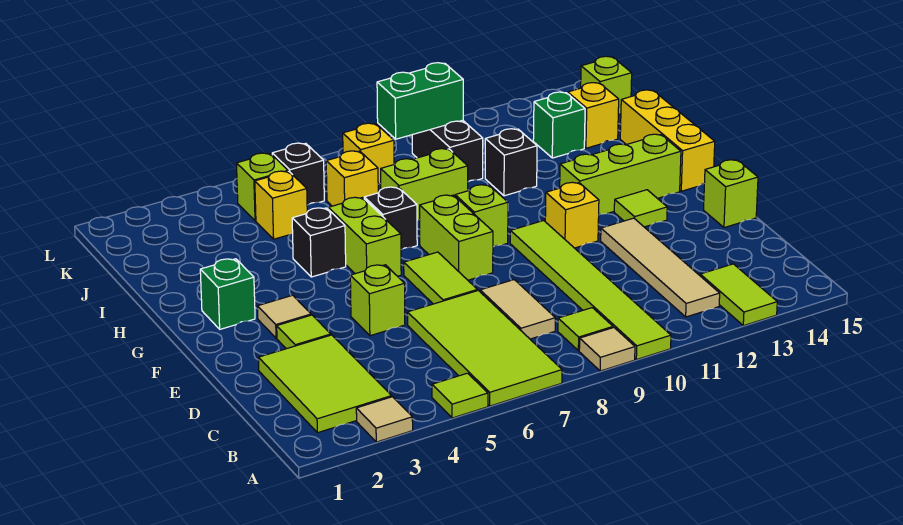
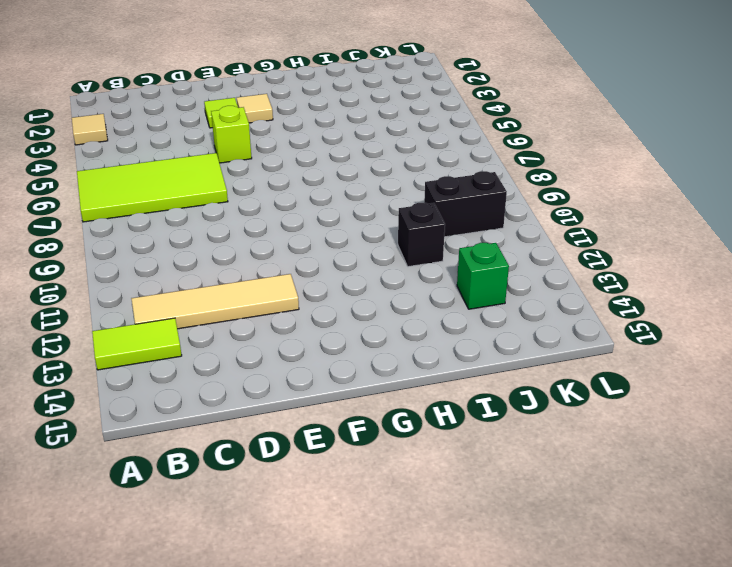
none -> lime 1x1 tile [432,373,488,418]
none -> tan 1x1 tile [579,328,635,371]
none -> lime 1x6 tile [510,221,671,360]
none -> lime 2x3 tile [258,335,392,433]

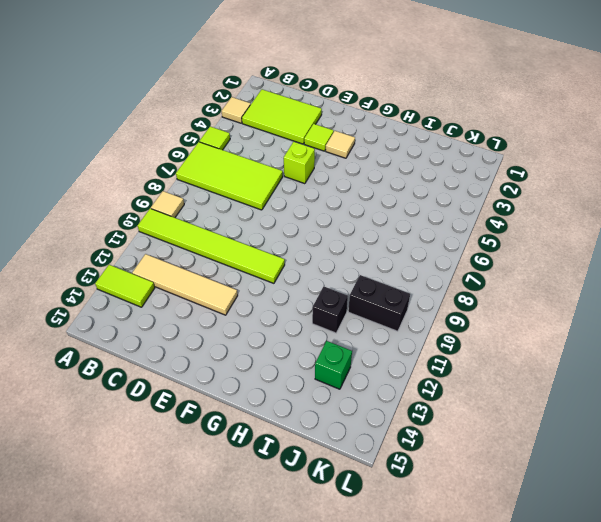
none -> lime 1x1 tile [558,308,613,351]
none -> tan 1x2 tile [480,280,555,339]
none -> lime 1x2 tile [404,252,477,304]
none -> lime 1x1 brick [704,160,758,228]

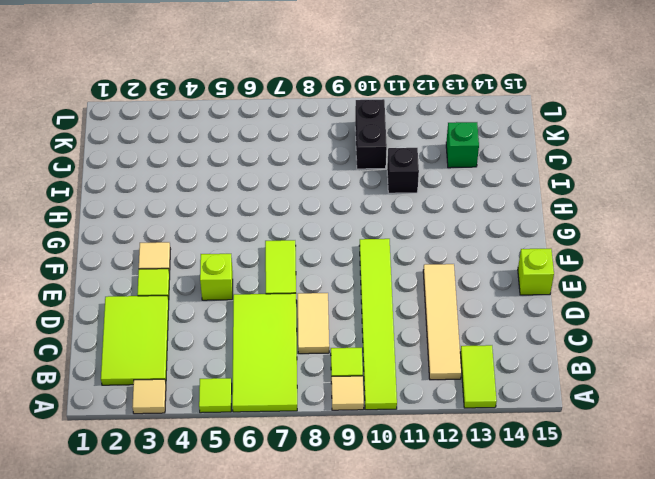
none -> lime 1x2 brick [420,195,493,280]
none -> yellow 1x1 brick [545,182,599,248]
none -> lime 1x1 tile [614,190,667,227]
none -> green 1x1 brick [200,259,255,329]

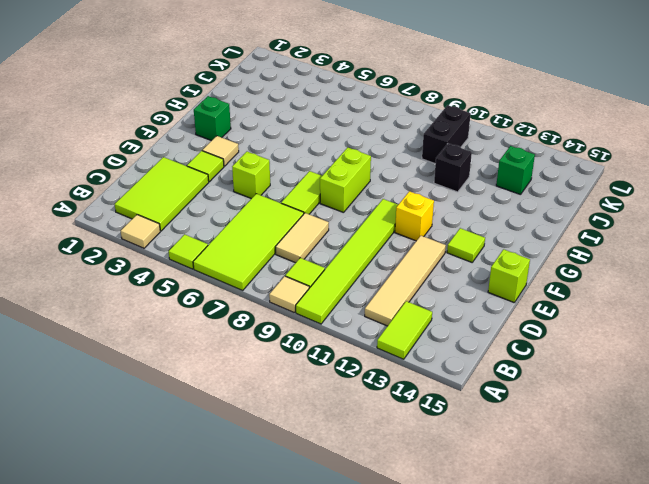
none -> lime 1x2 brick [328,197,401,276]
none -> lime 1x1 brick [455,185,508,247]
none -> lime 1x3 brick [560,134,681,215]
none -> yellow 1x3 brick [620,90,715,191]

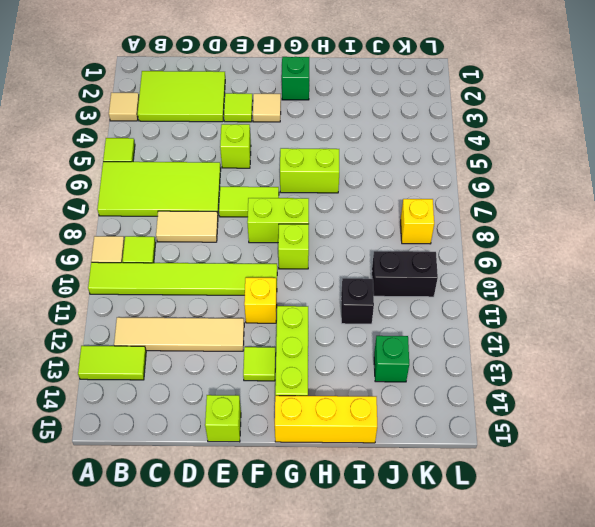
none -> black 1x1 brick [292,208,346,277]
none -> black 1x1 brick [364,187,417,250]
none -> lime 1x2 brick [381,149,468,221]
none -> yellow 1x1 brick [255,171,307,239]

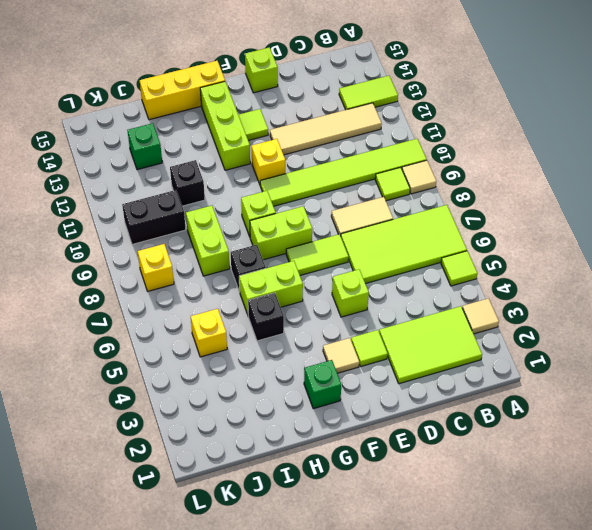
none -> yellow 1x1 brick [326,151,378,206]
none -> yellow 1x1 brick [568,83,619,148]
none -> lime 1x1 brick [237,153,288,221]
none -> black 1x1 brick [272,143,324,205]

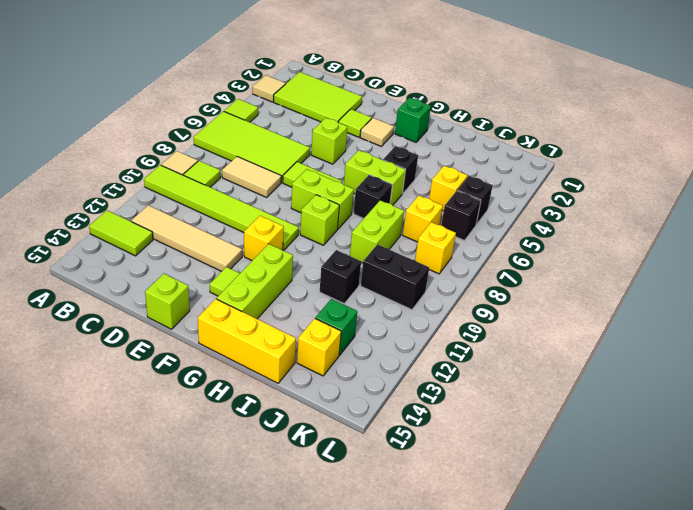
black 1x1 brick [457,176,493,224] -> lime 1x1 brick [237,153,288,221]
none -> lime 1x1 brick [581,56,632,115]
none -> green 1x2 brick [377,63,463,139]

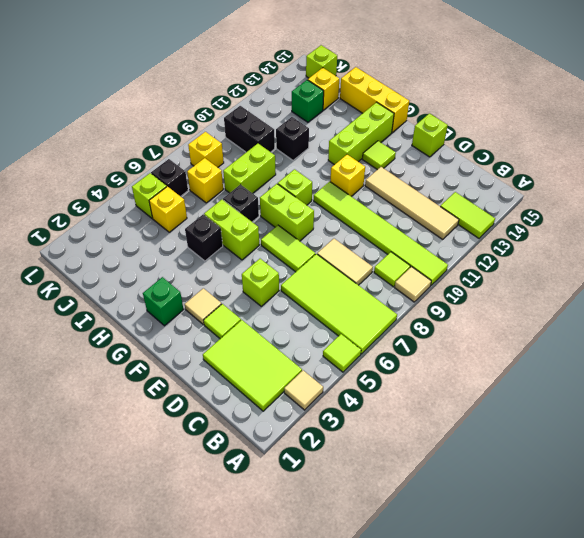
none -> green 1x2 brick [377,63,463,139]

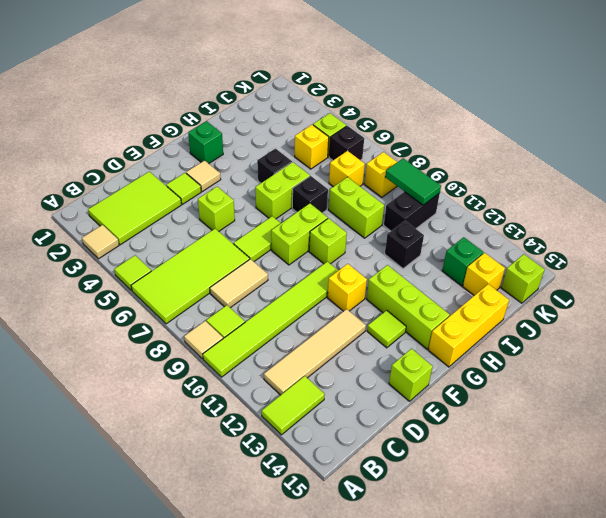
green 1x2 tile [385,158,441,205] -> green 1x2 brick [377,63,463,139]

